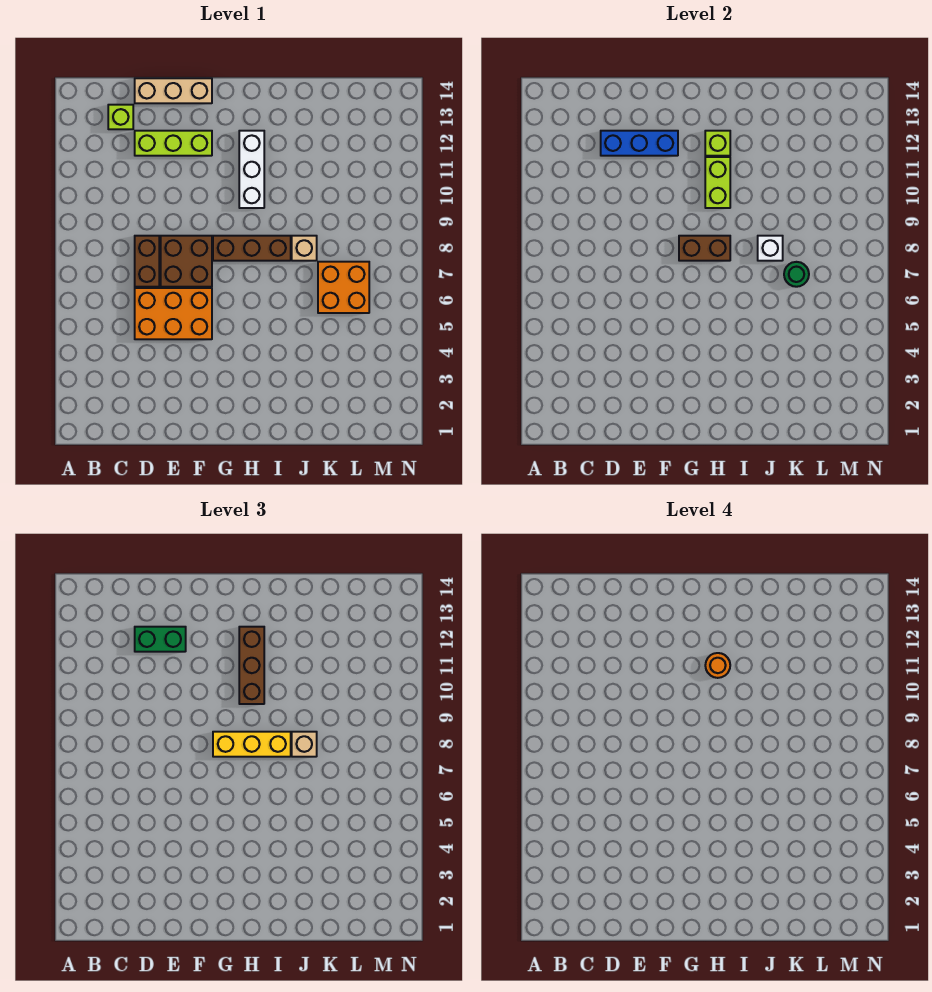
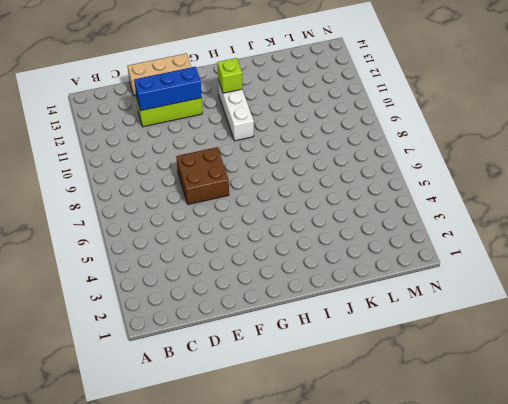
none -> lime 1x1 brick [108,105,133,129]
none -> orange 2x3 brick [135,288,212,339]
none -> brown 1x2 brick [135,236,159,287]

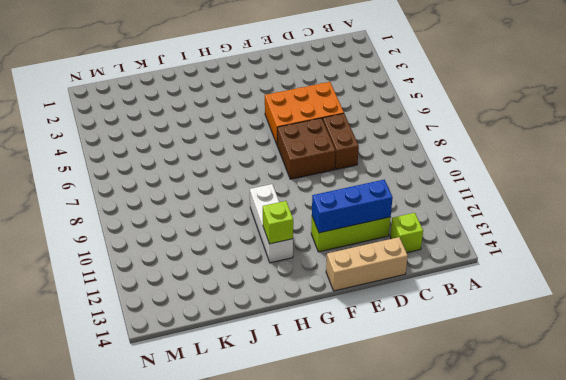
none -> brown 1x3 brick [213,236,291,261]
none -> tan 1x1 brick [292,236,317,261]
none -> orange 2x2 brick [318,262,369,313]

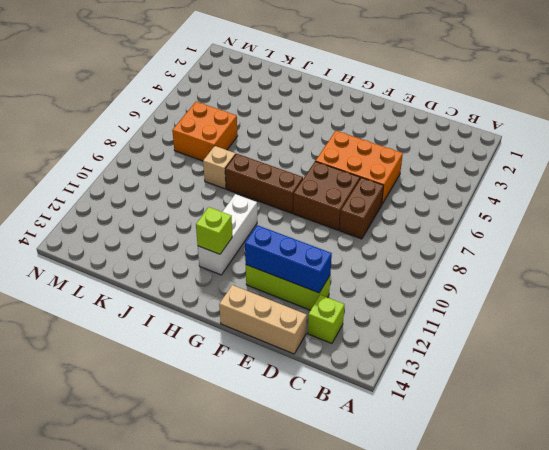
none -> brown 1x2 brick [679,236,730,261]
none -> lime 1x2 brick [705,157,730,208]
none -> white 1x1 brick [758,236,783,261]

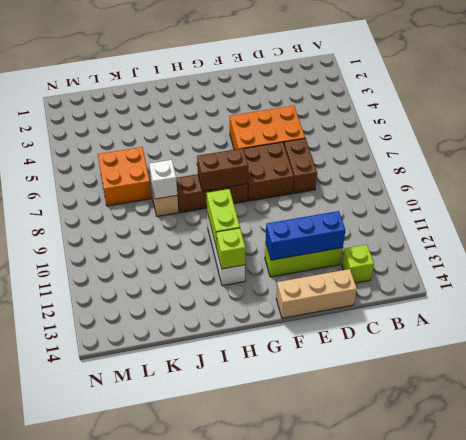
none -> green 1x1 round brick [784,262,809,287]
none -> green 1x2 brick [135,627,186,652]
none -> yellow 1x3 brick [213,732,291,757]

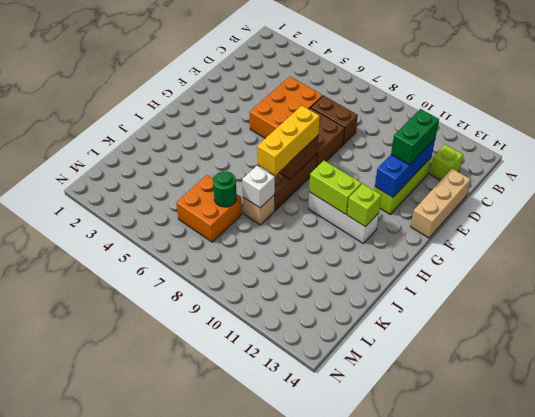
none -> brown 1x3 brick [239,627,264,704]
none -> tan 1x1 brick [292,732,317,757]
none -> orange 1x1 round brick [705,653,730,678]

